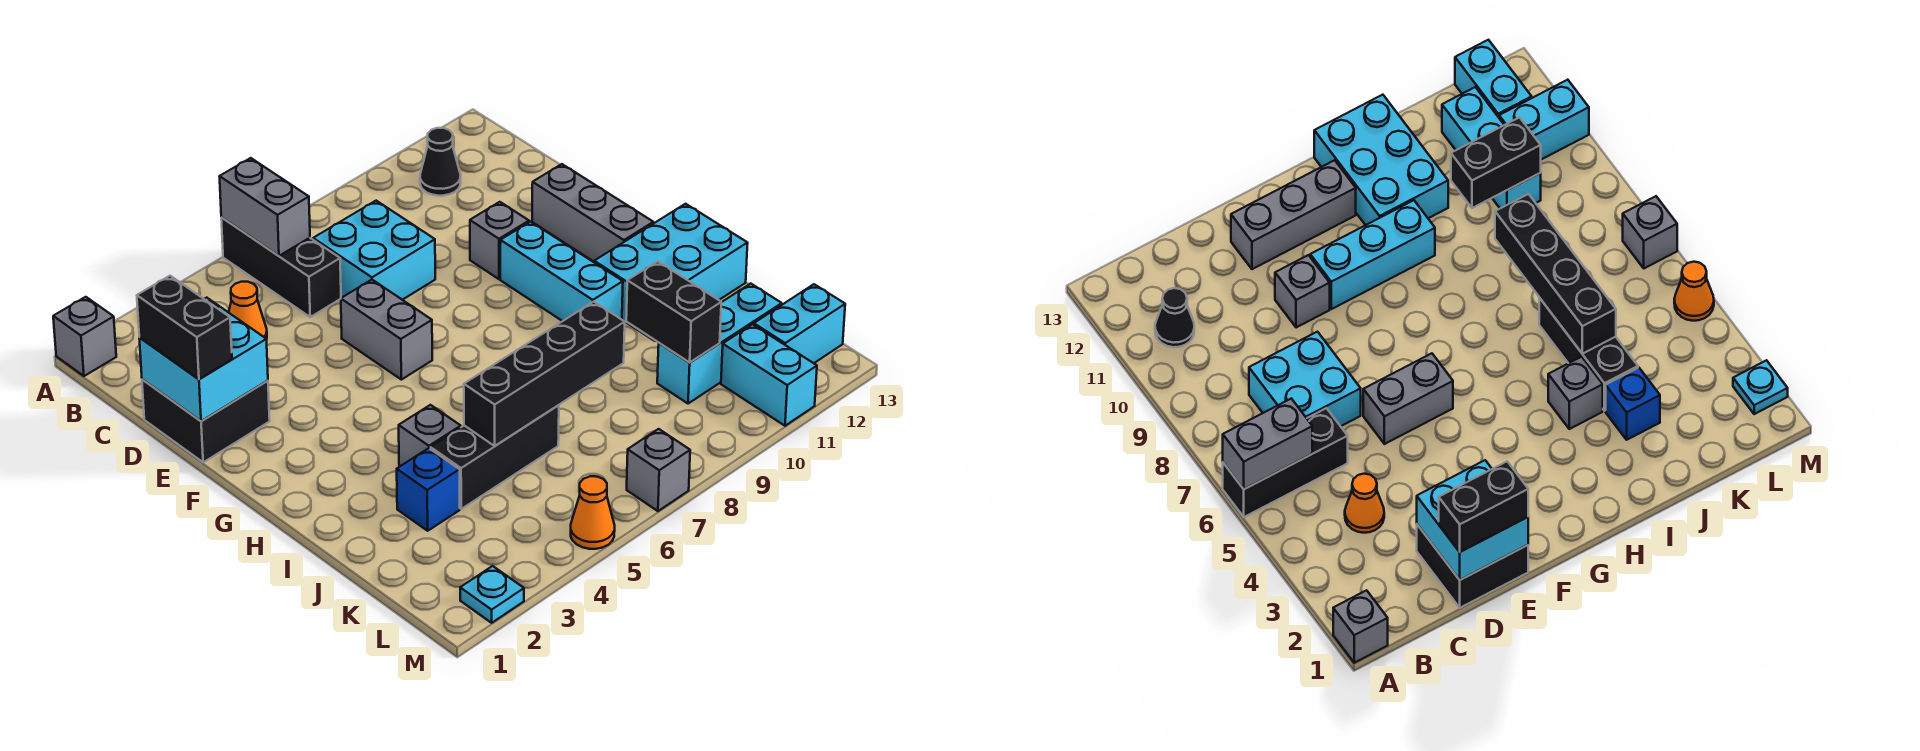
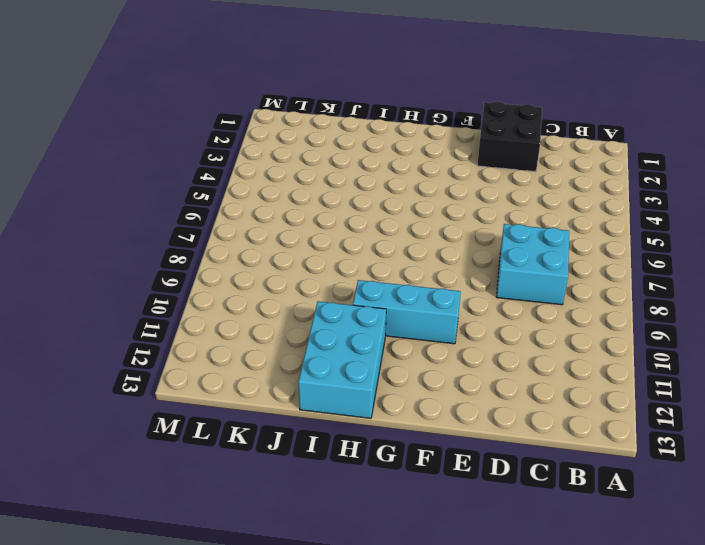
none -> grey 1x1 brick [53,297,116,376]
none -> black 1x3 brick [221,218,341,317]
none -> black 1x1 cone [420,128,461,196]

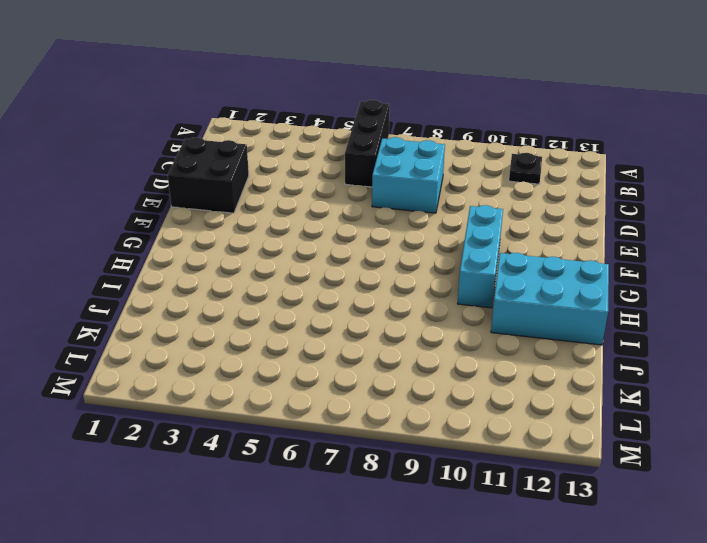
black 1x1 plate [509,153,542,184] -> black 1x1 cone [420,128,461,196]
none -> grey 1x1 brick [53,297,116,376]
none -> orange 1x1 cone [229,282,267,340]
none -> grey 1x2 brick [341,280,432,380]

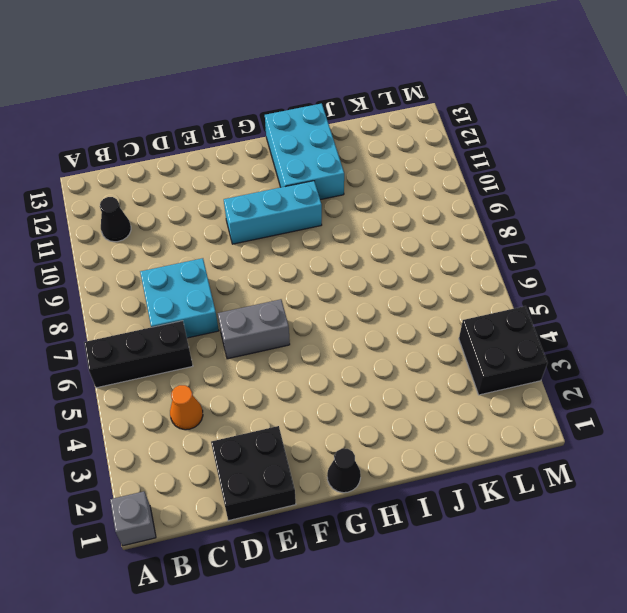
black 1x1 cone [327,448,361,493] -> none
black 2x2 brick [459,306,548,395] -> none
none -> grey 1x1 brick [470,202,529,279]
none -> grey 1x3 brick [532,164,653,262]
none -> grey 1x1 brick [399,405,461,466]

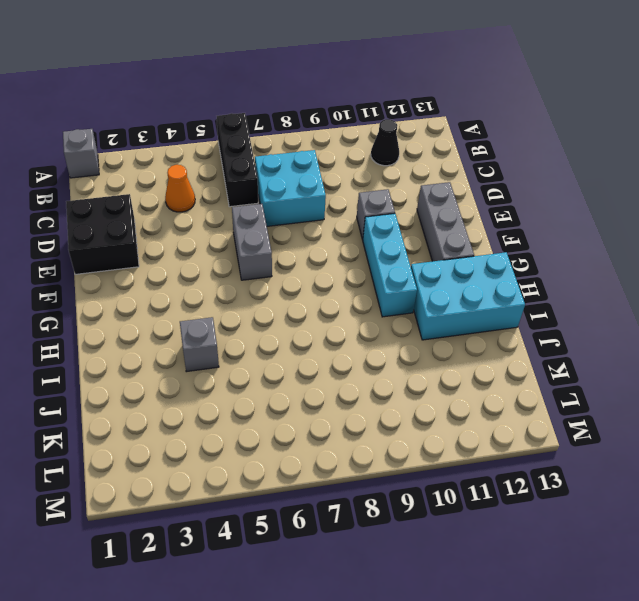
none -> blue 1x1 brick [397,448,460,531]
none -> black 1x3 brick [430,405,559,509]
none -> cyan 1x3 brick [657,284,782,404]

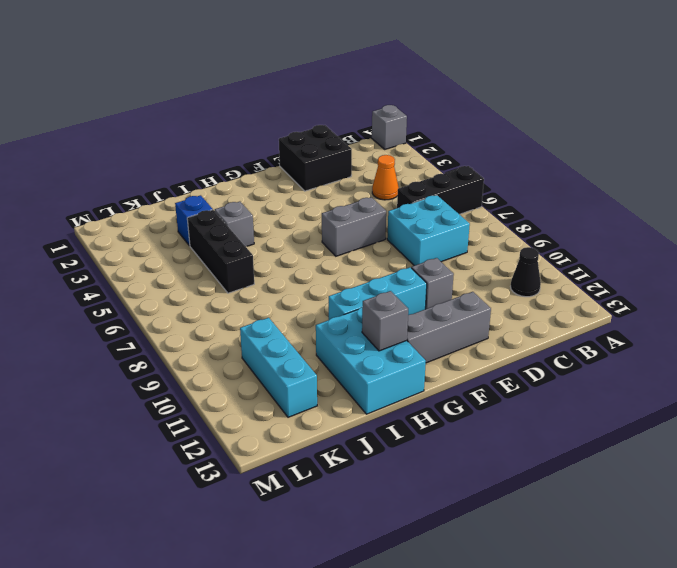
grey 1x1 brick [362,291,408,351] -> grey 1x1 brick moved to [627,429,690,511]
none -> cyan 1x2 brick [721,324,817,426]
none -> cyan 1x2 brick [754,284,845,363]
none -> cyan 1x1 plate [460,566,524,623]

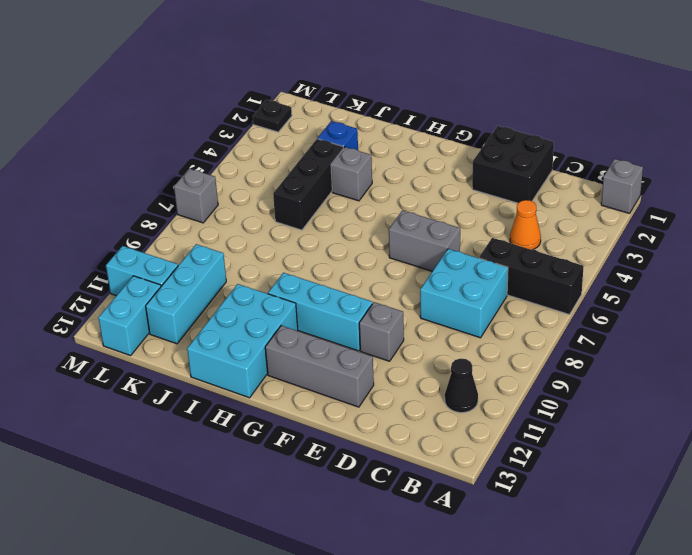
black 1x1 plate [253,100,292,132] -> cyan 1x1 plate [460,566,524,623]
none -> orange 1x1 cone [571,476,615,549]
none -> grey 1x2 brick [220,158,310,256]
none -> cyan 2x2 brick [139,298,268,421]

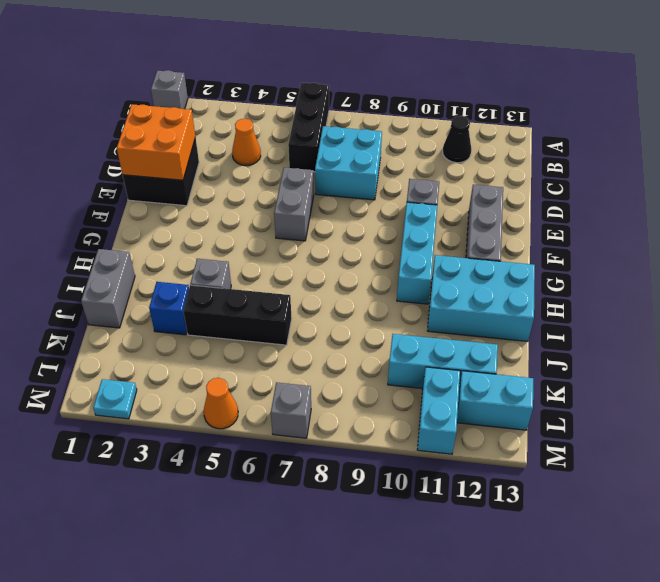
orange 2x2 brick [117,104,195,180] -> cyan 2x2 brick [139,298,268,421]
grey 1x2 brick [81,249,135,328] -> grey 1x2 brick moved to [220,158,310,256]
none -> black 1x4 brick [464,302,625,446]
none -> black 1x2 brick [626,261,721,363]
none -> black 1x2 brick [137,276,232,379]

